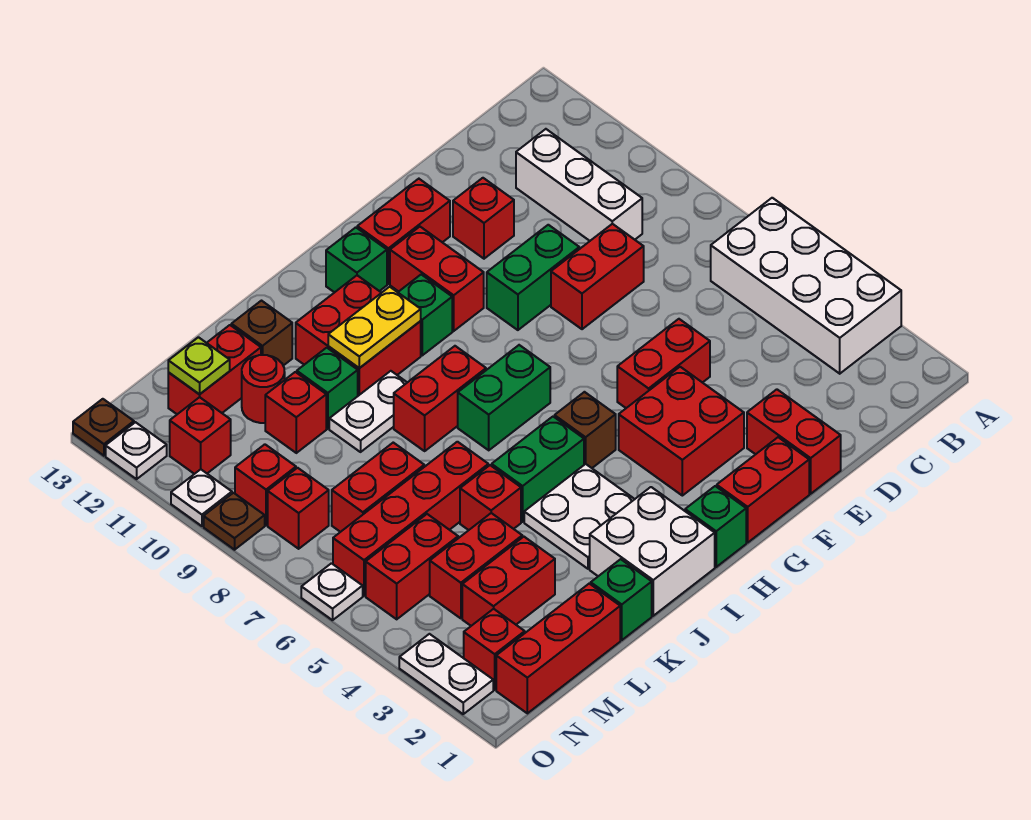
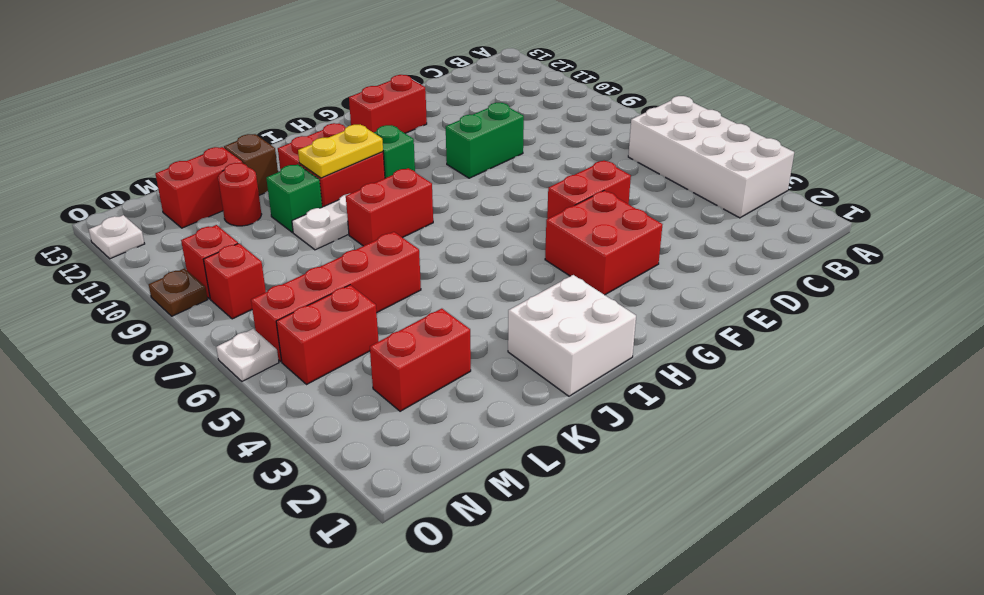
none -> white 1x3 brick [516,129,642,241]
none -> red 1x2 brick [551,224,644,329]
none -> red 1x2 brick [747,389,841,494]
none -> red 1x1 brick [453,178,514,259]

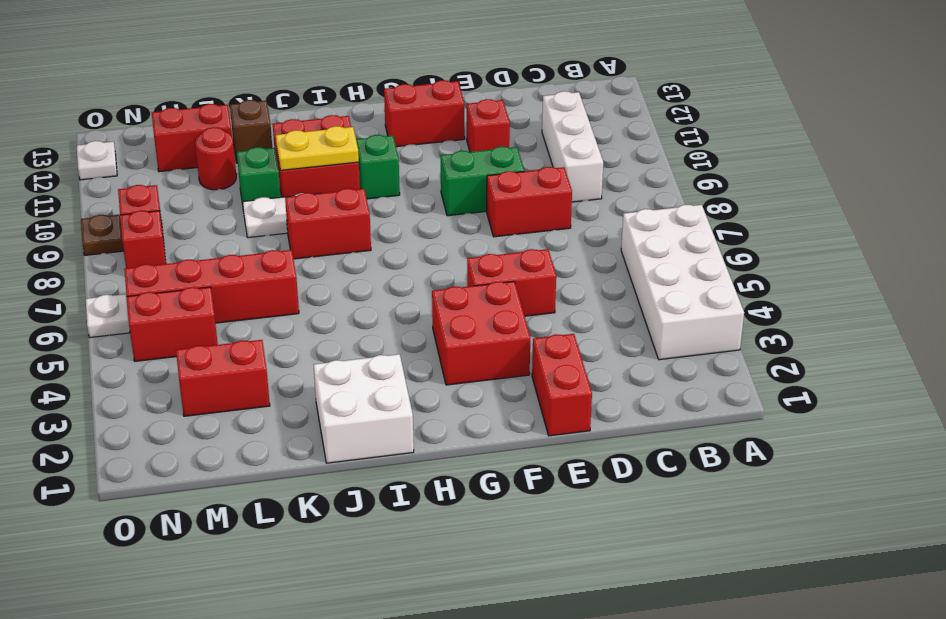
none -> red 1x2 brick [717,437,809,542]
none -> red 1x2 brick [390,227,484,331]
none -> green 1x1 brick [685,486,746,567]
none -> brown 1x1 brick [555,392,616,468]

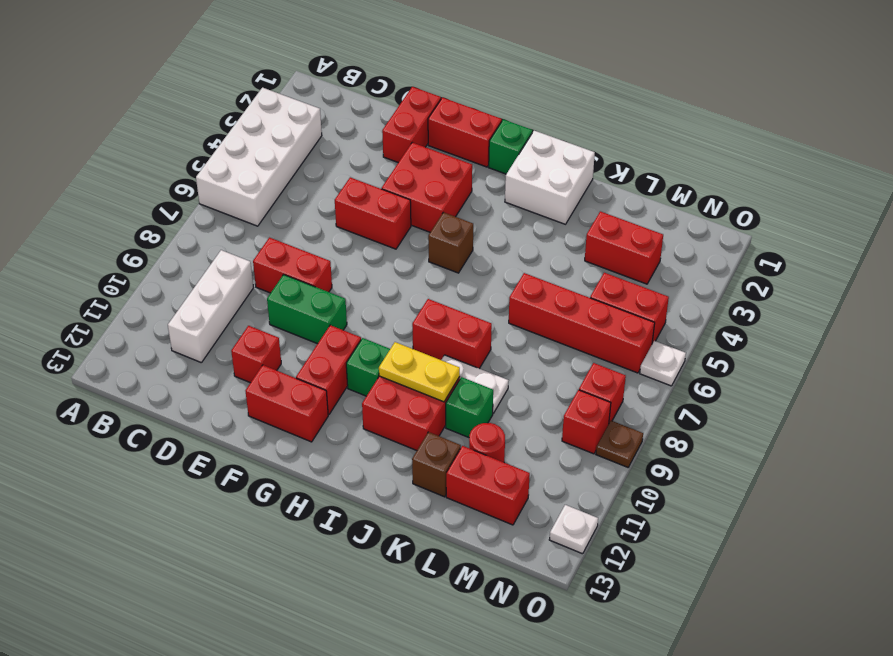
none -> green 1x2 brick [458,345,550,450]
none -> green 1x1 brick [326,227,387,293]
none -> white 2x2 plate [524,464,635,569]
none -> green 1x2 brick [492,417,584,522]

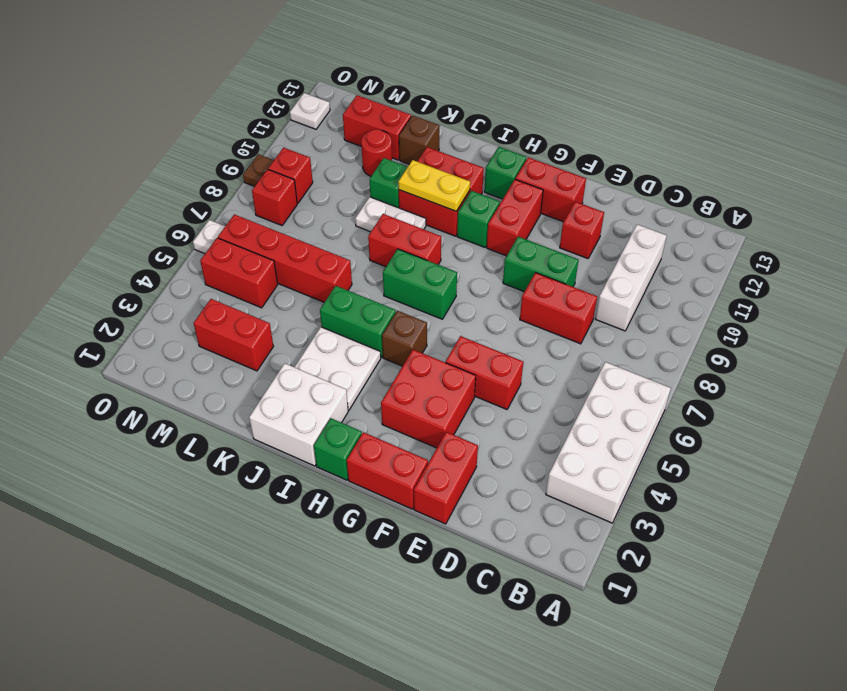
none -> green 1x1 brick [591,559,652,640]
none -> red 1x1 brick [460,465,521,530]
none -> red 1x3 brick [496,584,620,713]
none -> red 1x2 brick [430,513,522,618]

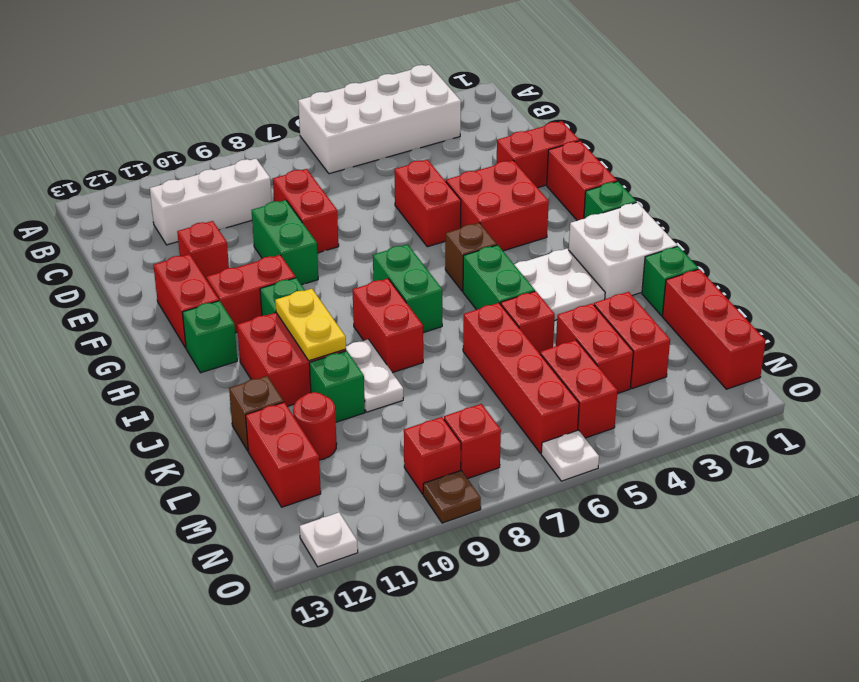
none -> red 1x2 brick [332,443,424,532]
none -> red 1x1 brick [265,372,326,453]
none -> red 1x1 brick [464,609,525,690]
none -> red 1x1 brick [170,397,231,474]

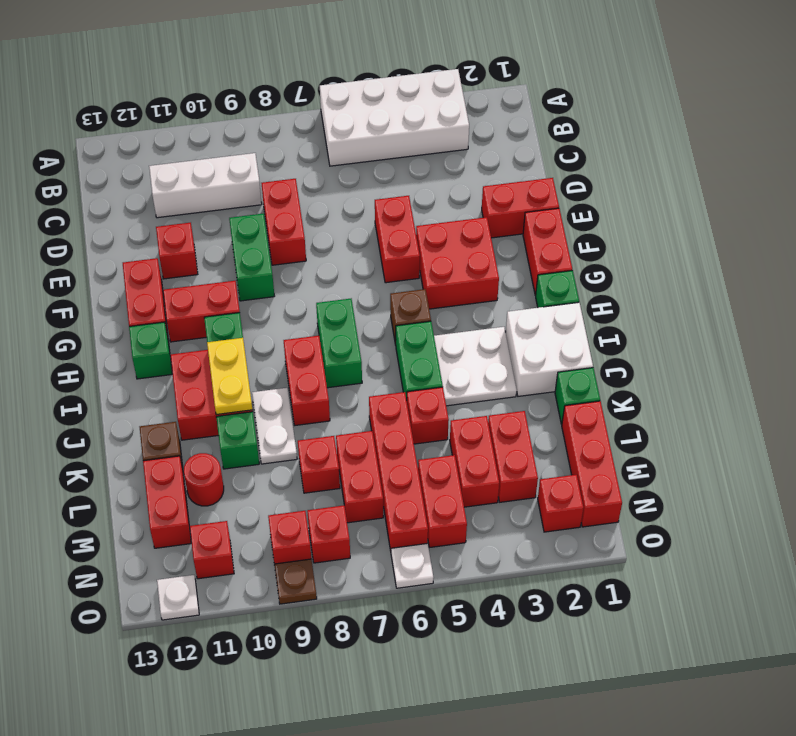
red 1x1 brick [298,436,340,493] -> red 1x1 brick moved to [265,372,326,453]
none -> white 1x2 plate [399,634,493,714]
none -> white 1x1 plate [171,469,232,526]
none -> brown 1x1 plate [73,399,134,456]
none -> lime 1x1 plate [168,337,230,394]

